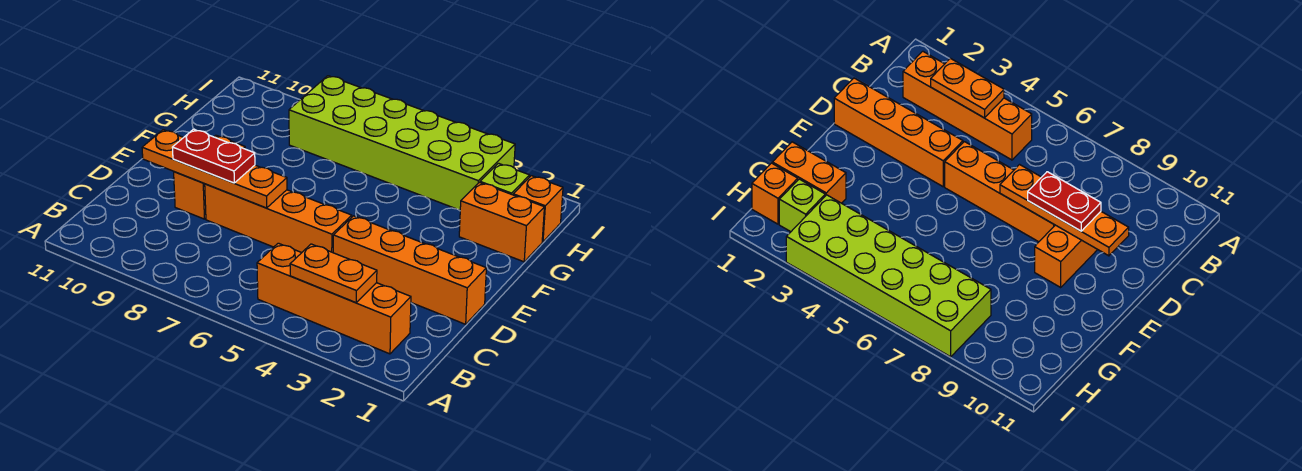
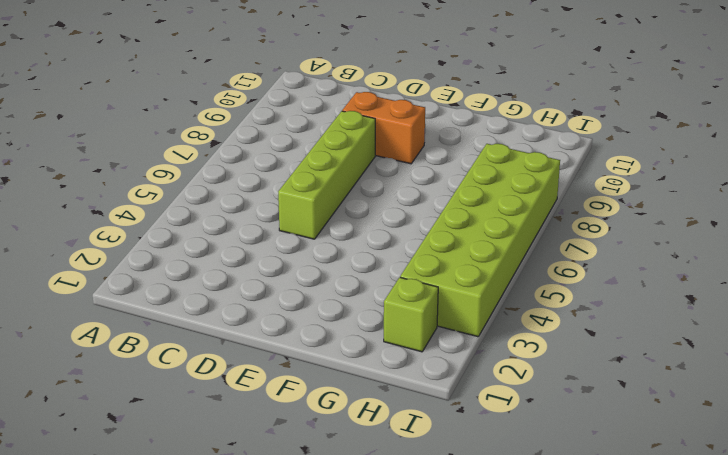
lime 1x4 brick [278,111,375,239] -> orange 1x4 brick [205,184,352,253]
none -> orange 1x4 brick [257,243,411,354]
none -> orange 1x4 brick [333,216,486,324]

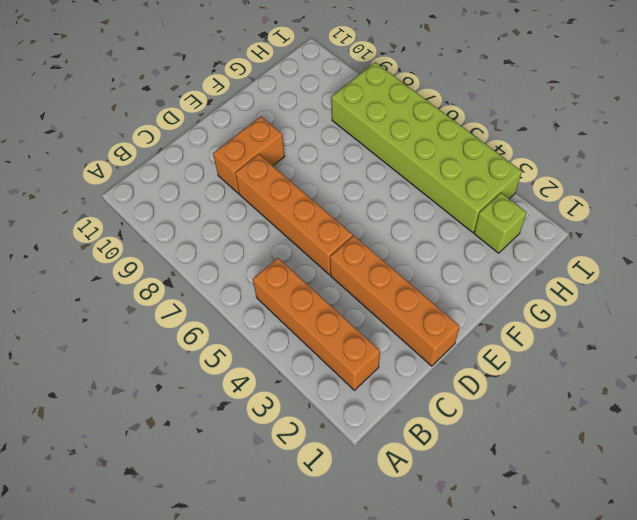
none -> orange 1x2 brick [459,182,544,262]
none -> orange 1x1 brick [513,176,563,242]

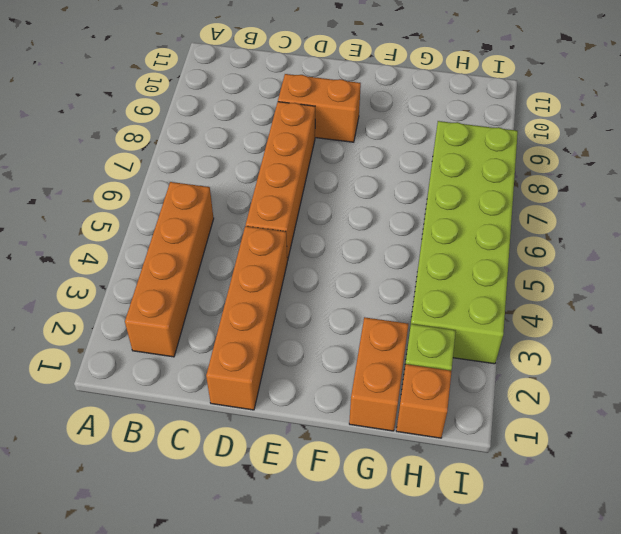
none -> orange 1x2 plate [290,244,377,302]
none -> orange 1x4 plate [142,130,287,208]

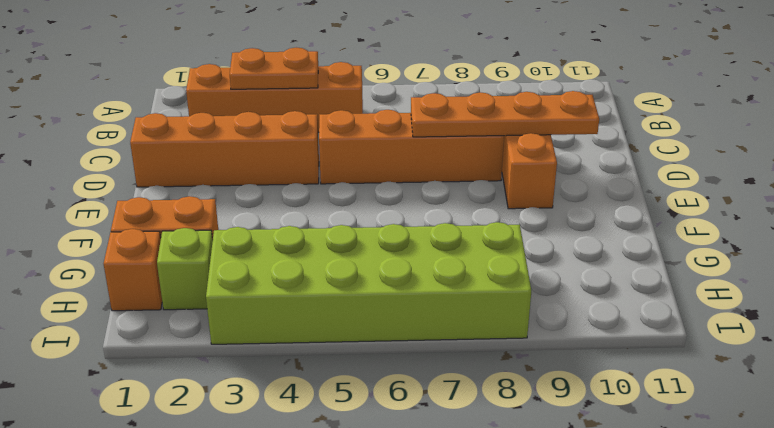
none -> red 1x2 plate [172,129,255,183]

